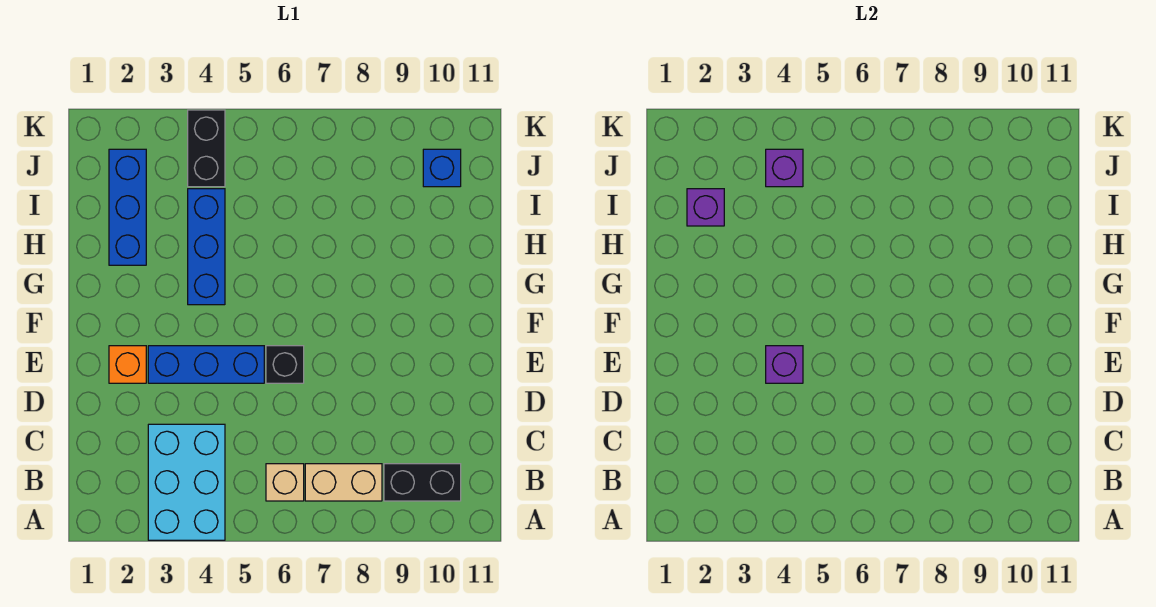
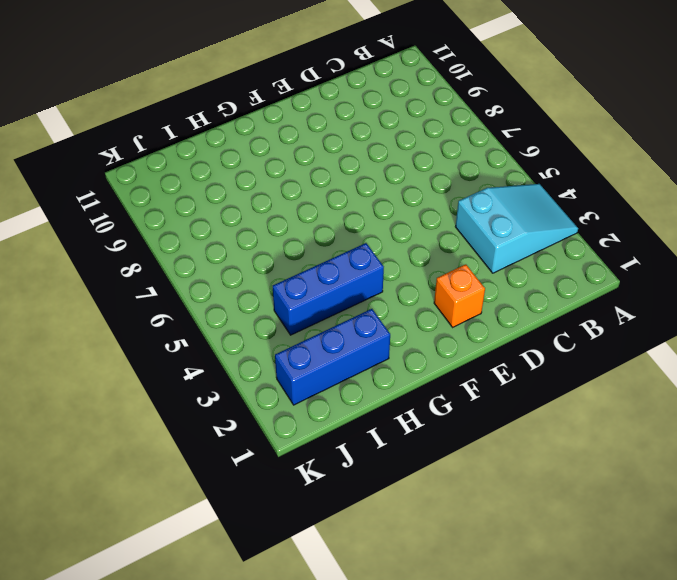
cyan 2x3 slope [455,184,578,273] -> cyan 2x3 brick [148,424,225,540]
none -> tan 1x1 brick [266,464,304,501]
none -> tan 1x2 brick [305,464,382,501]
none -> black 1x2 brick [384,464,461,501]

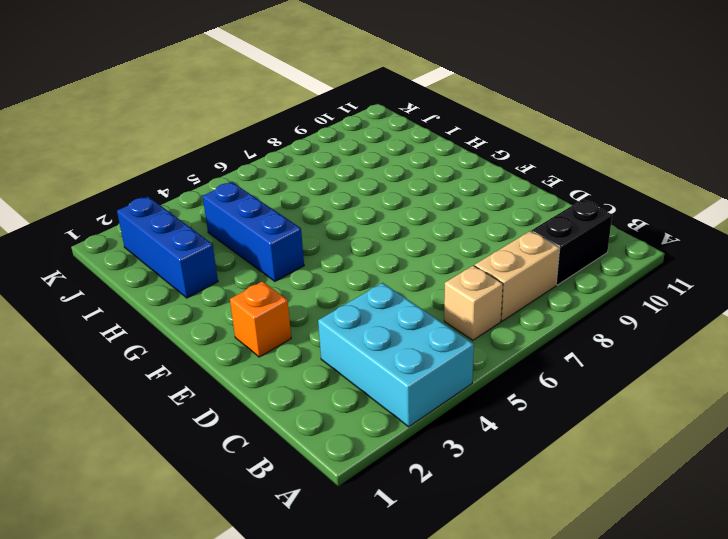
none -> blue 1x3 brick [148,346,264,383]
none -> black 1x1 brick [266,346,304,383]
none -> black 1x2 brick [188,110,225,187]

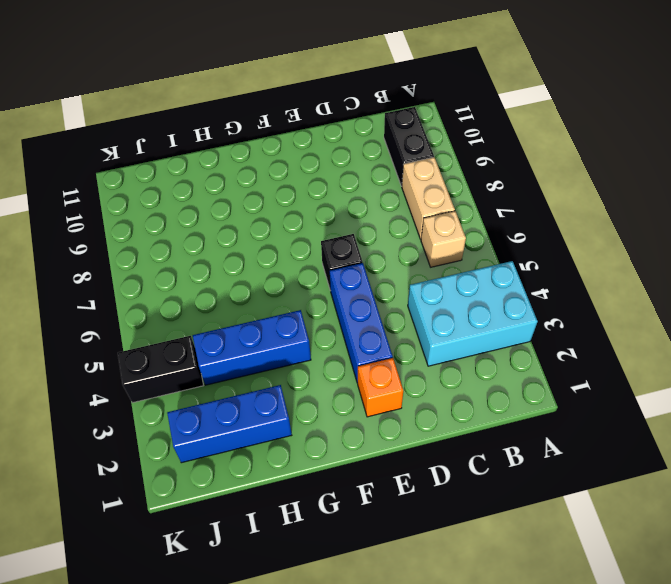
none -> blue 1x1 brick [423,149,461,187]
none -> purple 1x1 brick [766,346,803,383]
none -> purple 1x1 brick [687,189,724,226]

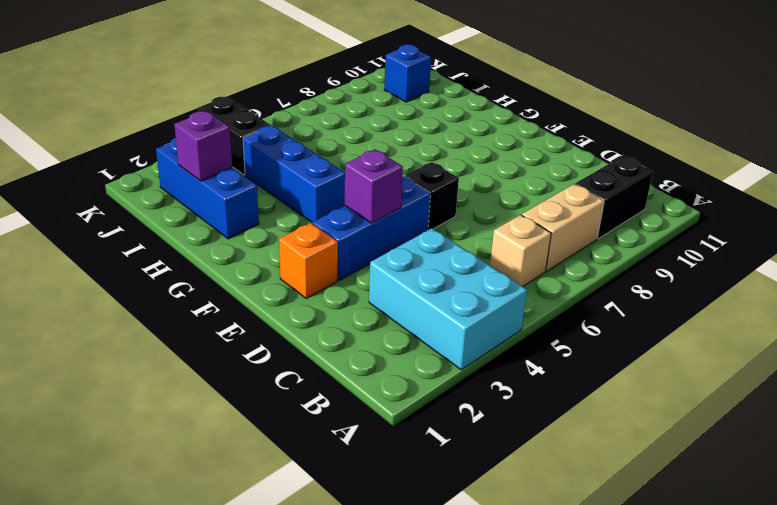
none -> purple 1x1 brick [766,149,803,187]

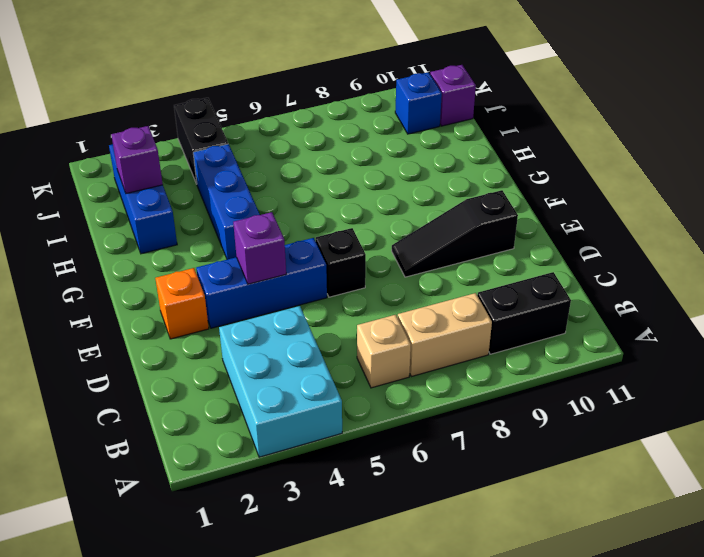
black 1x3 slope [392,190,518,277] -> none
purple 1x1 brick [430,65,476,126] -> purple 1x1 brick moved to [766,149,803,187]

